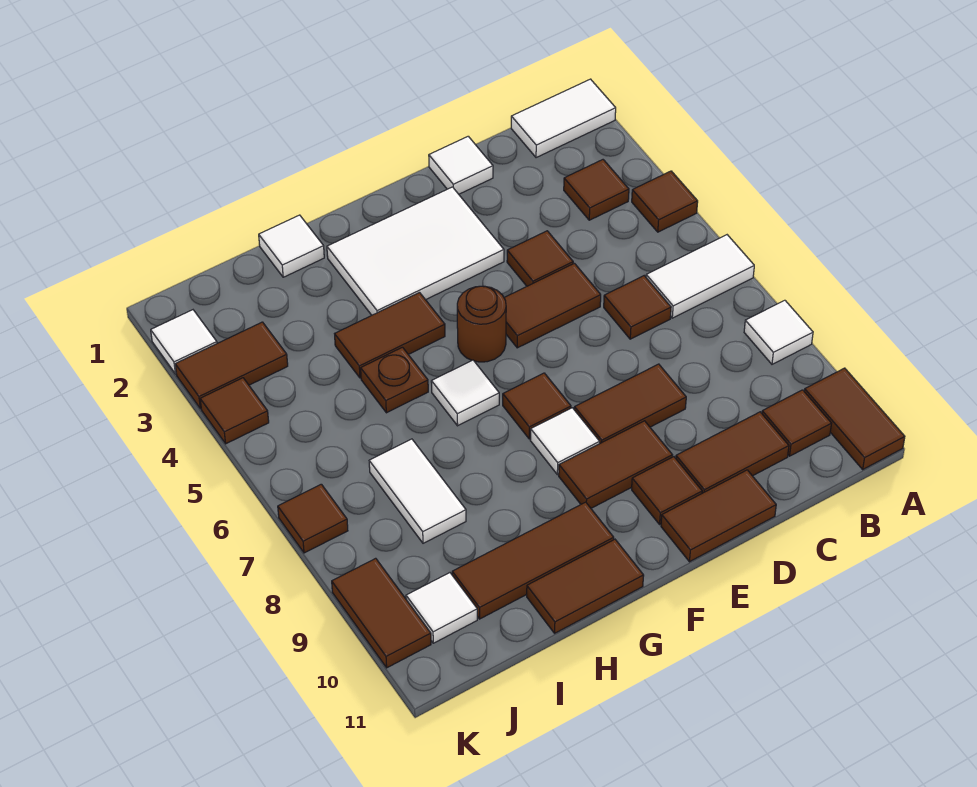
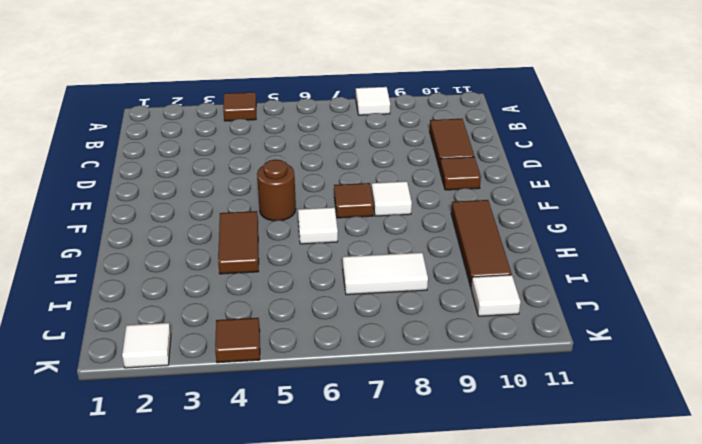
none -> white 1x2 tile [511,79,616,158]
none -> white 1x2 tile [646,235,754,318]
none -> brown 1x2 tile [804,368,905,469]
none -> brown 1x1 tile [564,160,629,220]

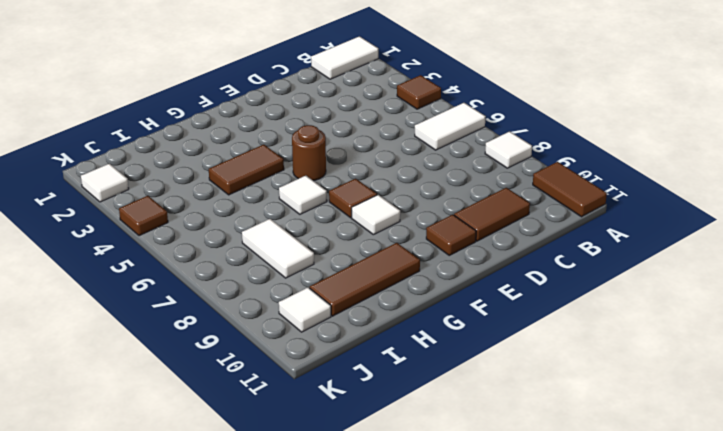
none -> brown 1x1 tile [564,160,629,220]
none -> brown 1x1 tile [762,390,832,456]
none -> brown 1x1 tile [604,276,671,339]
none -> white 1x1 tile [429,136,493,194]

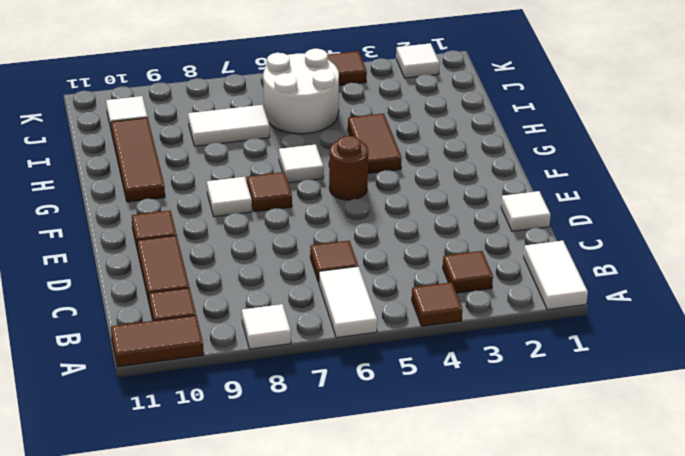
white 2x2 round brick [263,49,339,134] -> none
none -> brown 1x1 tile [507,231,573,286]
none -> brown 1x2 tile [504,263,601,348]
none -> brown 1x2 tile [574,364,686,443]
none -> brown 1x2 tile [661,470,776,562]

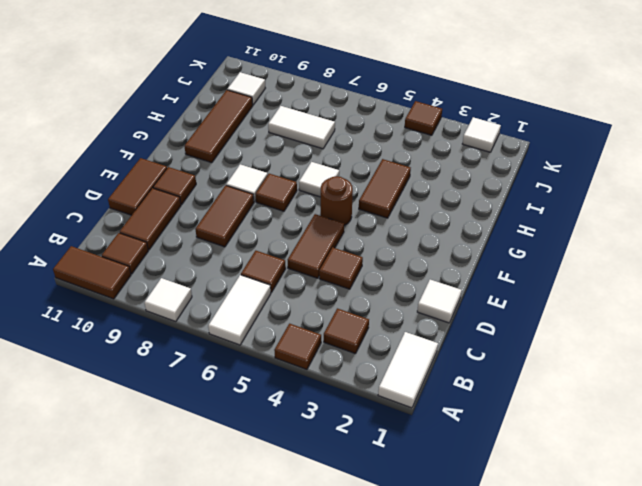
none -> white 2x3 tile [327,187,504,315]
none -> brown 1x2 tile [559,421,672,508]
none -> brown 1x2 tile [527,539,644,633]
none -> white 1x1 tile [259,215,324,277]

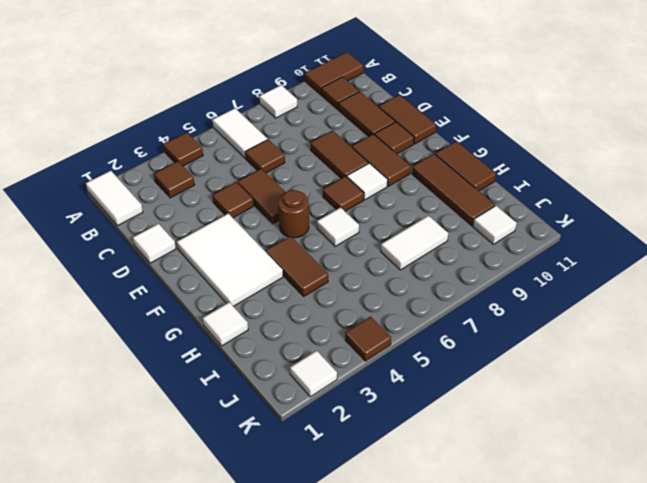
none -> brown 1x1 plate [361,347,428,413]
none -> brown 1x2 tile [175,322,288,409]
none -> brown 1x1 tile [278,484,348,553]
none -> brown 1x2 tile [332,558,431,668]

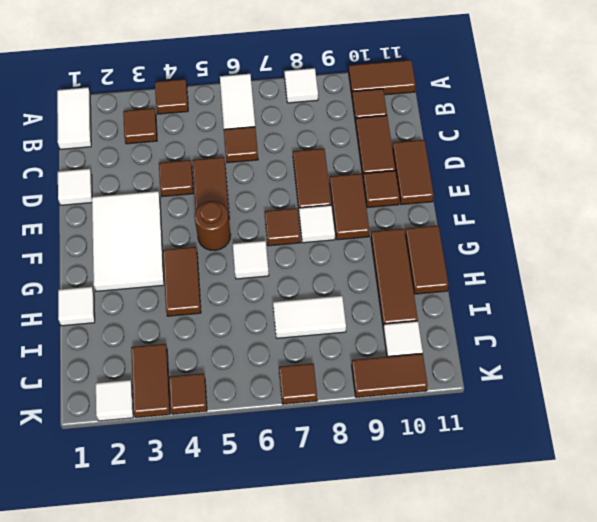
none -> brown 1x1 plate [361,347,428,413]

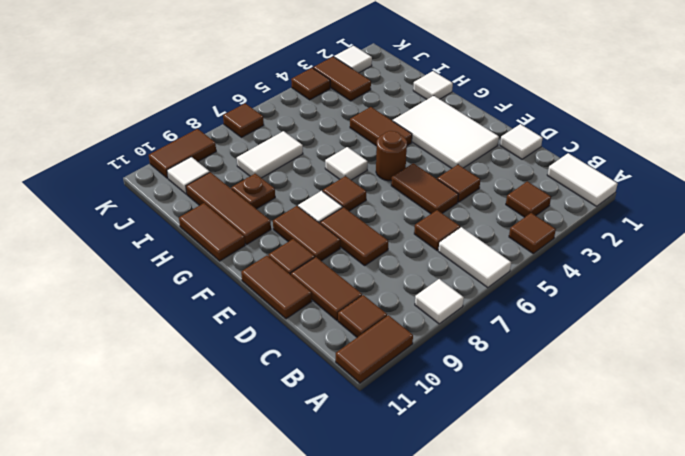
brown 1x1 plate [231,173,275,209] -> brown 1x1 plate moved to [361,347,428,413]

